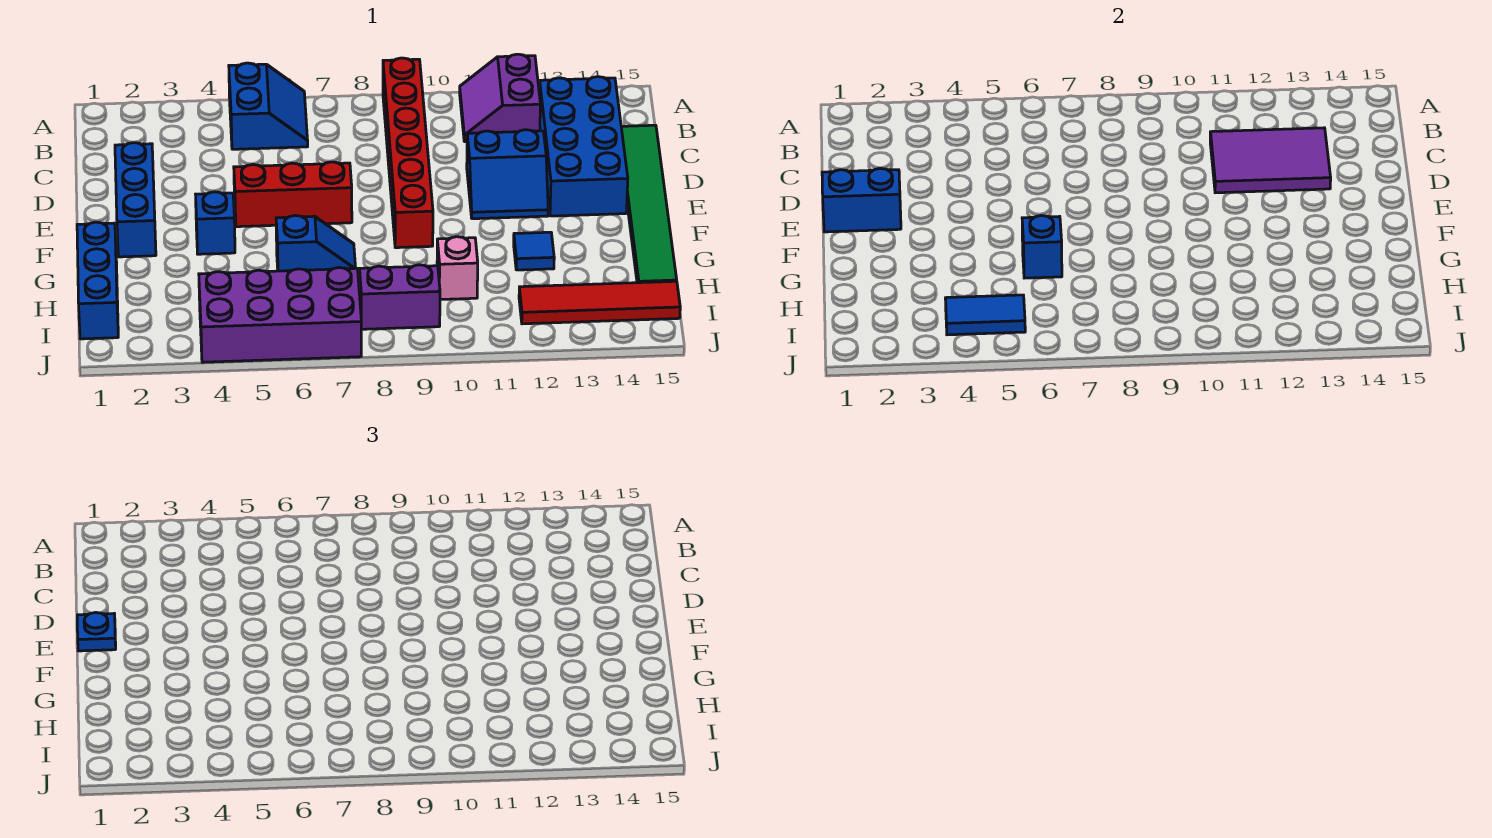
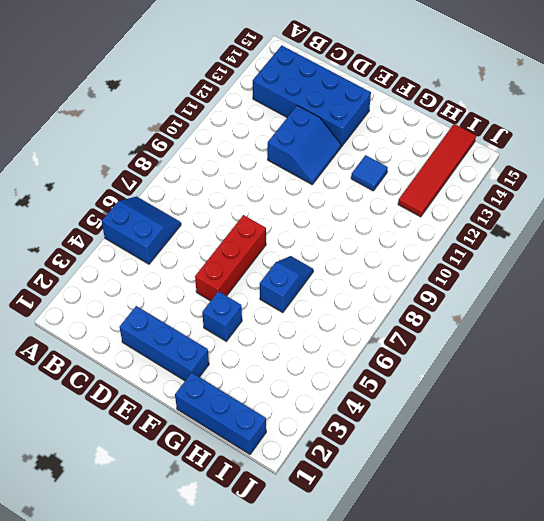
none -> red 1x6 brick [383,58,433,248]
none -> purple 2x2 slope [460,54,541,142]
none -> green 1x6 tile [621,125,677,283]

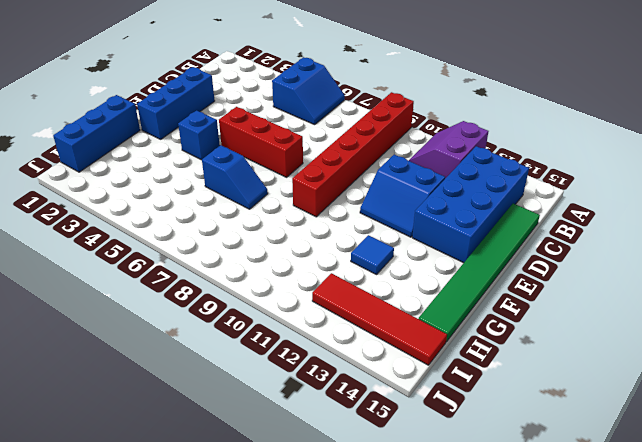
none -> pink 1x1 brick [437,237,478,300]
none -> purple 2x4 brick [199,268,361,362]
none -> purple 1x2 brick [360,265,440,329]

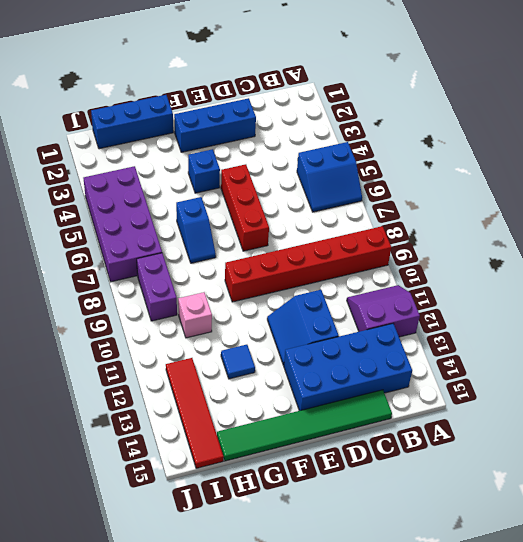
none -> purple 2x3 tile [1210,128,1331,193]
none -> blue 1x2 brick [822,168,901,232]
none -> blue 1x1 brick [1022,215,1062,278]

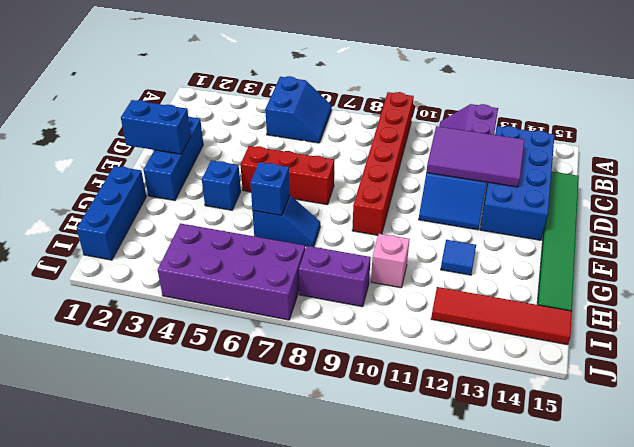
none -> blue 1x2 tile [945,295,1025,335]
none -> blue 1x1 plate [77,612,116,651]

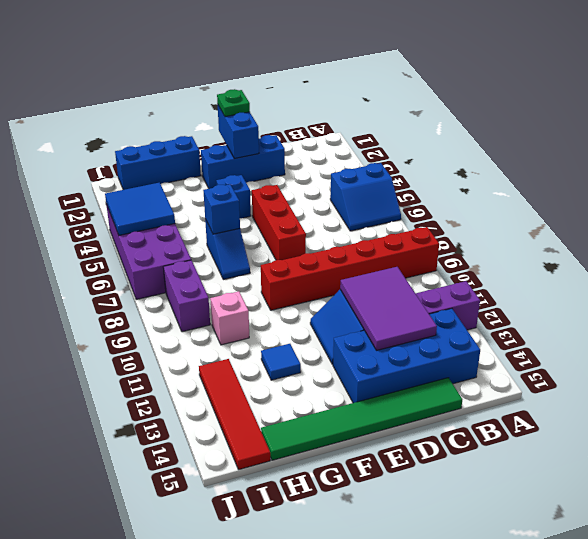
green 1x1 plate [217,89,250,117] -> blue 1x1 plate [77,612,116,651]
blue 2x2 tile [105,182,175,235] -> blue 1x2 tile [945,295,1025,335]

